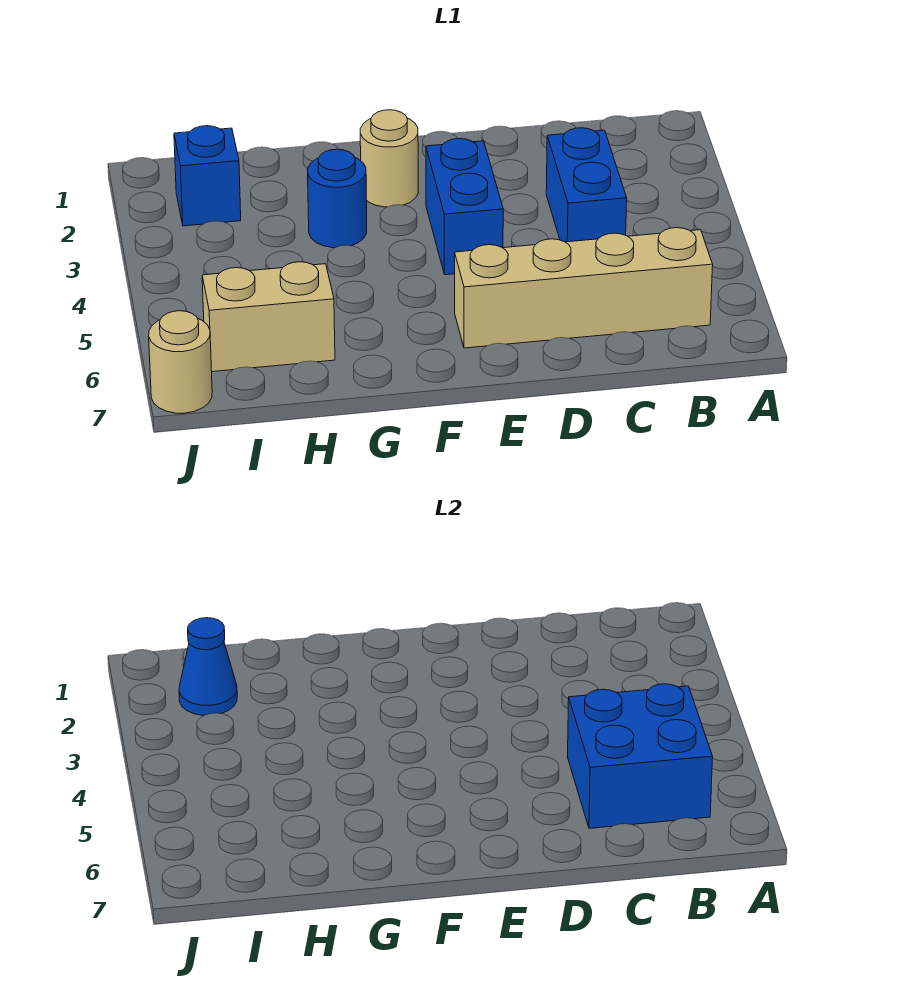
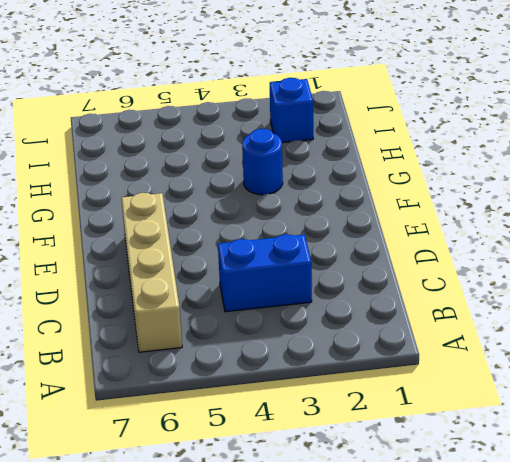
none -> blue 1x2 brick [426,139,503,275]
none -> tan 1x1 round brick [360,110,418,207]

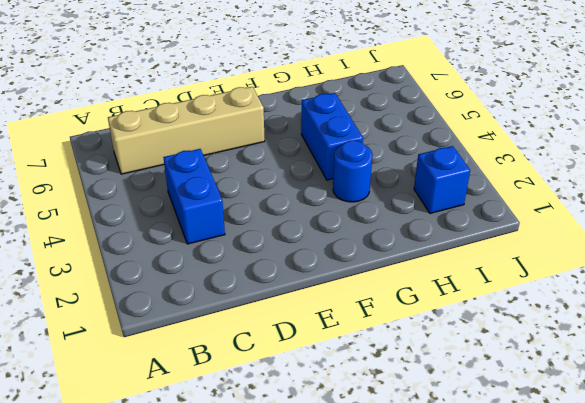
blue 1x2 brick [301,93,363,180] -> blue 1x2 brick moved to [426,139,503,275]
none -> tan 1x1 round brick [360,110,418,207]
none -> tan 1x2 brick [202,262,335,372]

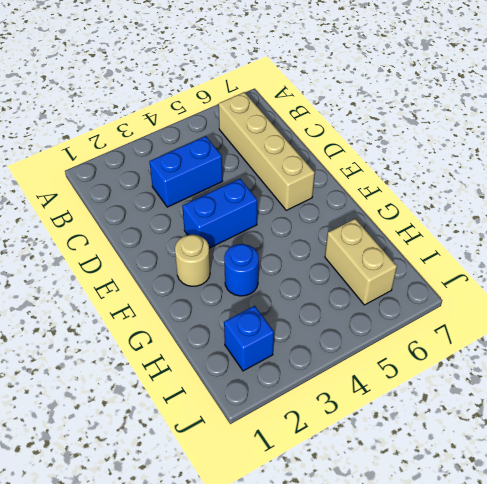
none -> tan 1x1 round brick [149,311,212,413]
none -> blue 2x2 brick [568,684,713,828]

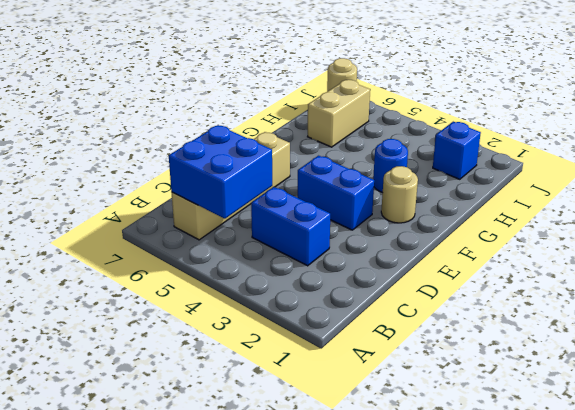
none -> blue 1x1 cone [179,618,237,715]

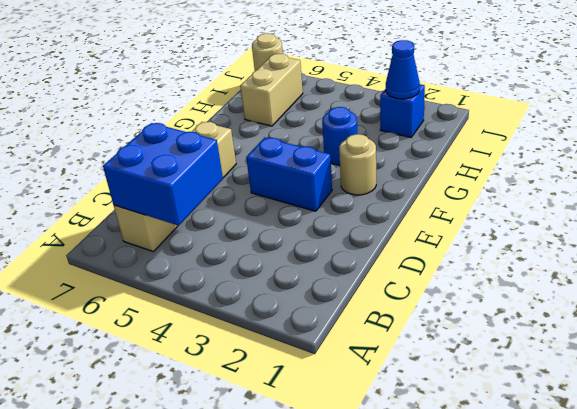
none -> blue 1x2 brick [546,128,627,242]

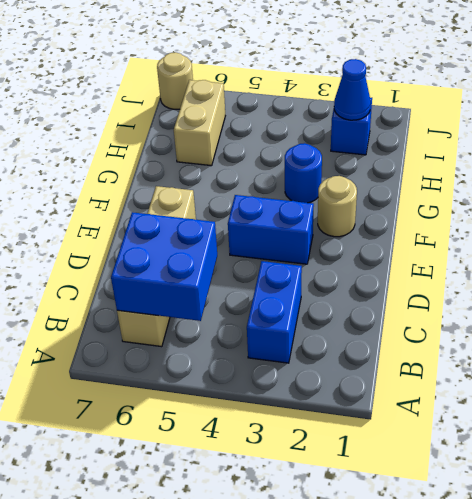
blue 1x2 brick [247,261,302,363] -> blue 1x2 brick turned to [546,128,627,242]

